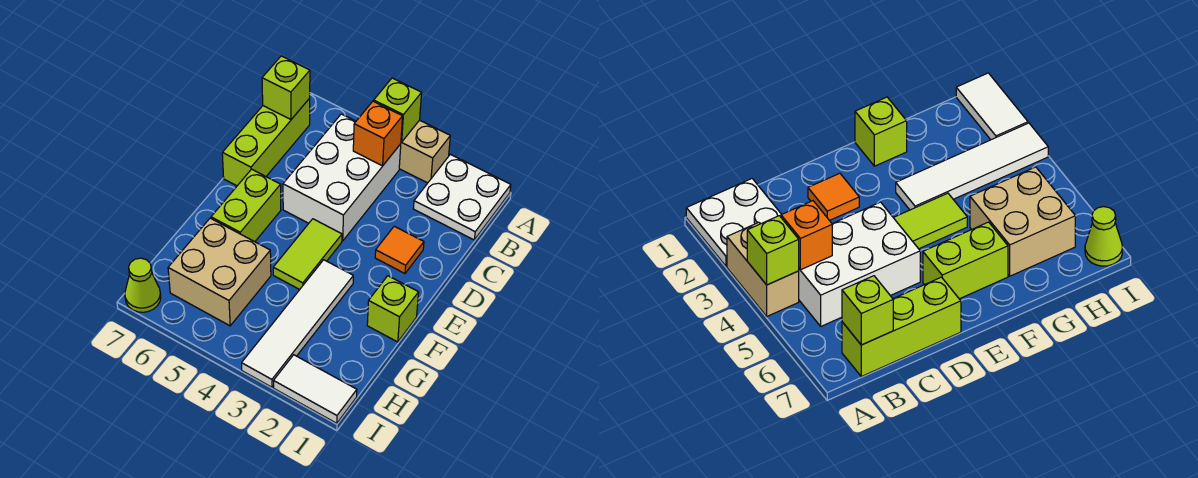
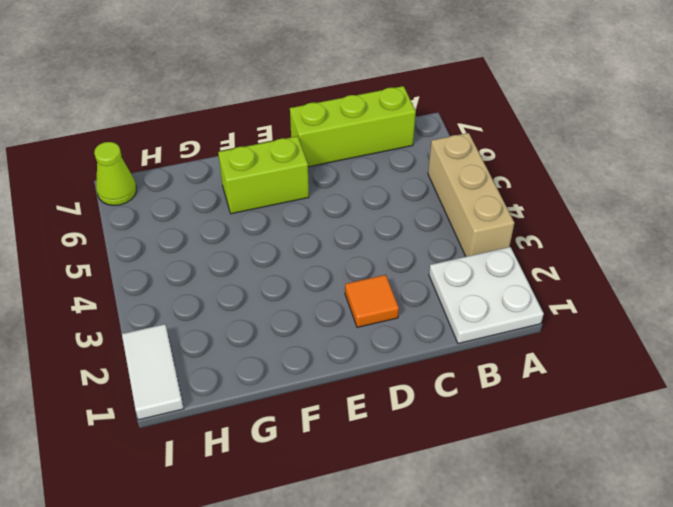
tan 1x3 brick [428,133,514,257] -> tan 1x2 brick [399,120,450,183]
none -> white 2x3 brick [283,114,401,241]
none -> lime 1x2 tile [273,219,342,290]
none -> lime 1x1 brick [367,276,419,342]

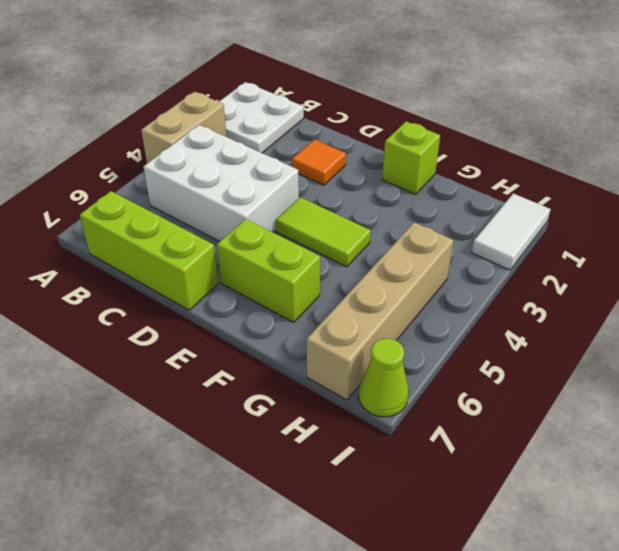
tan 1x4 brick [307,222,453,400] -> tan 2x2 brick [168,218,271,326]
none -> white 1x4 tile [242,260,353,387]
none -> lime 1x1 brick [374,78,422,142]
none -> orange 1x1 brick [353,101,402,166]

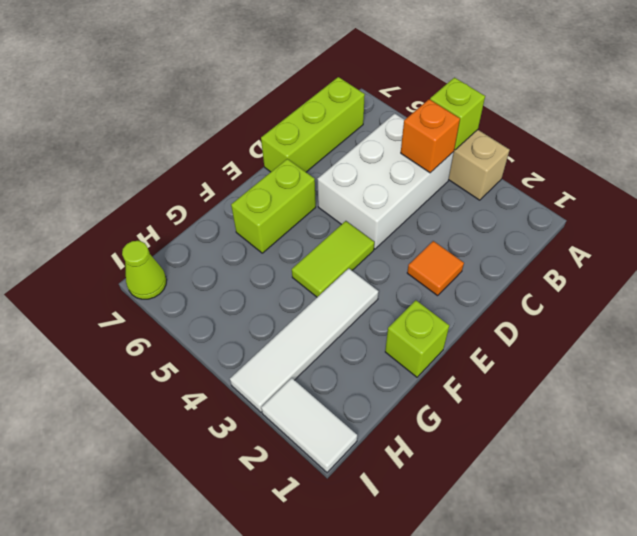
none -> white 2x2 plate [413,154,511,240]
none -> tan 2x2 brick [168,218,271,326]
none -> lime 1x1 brick [262,56,310,119]

